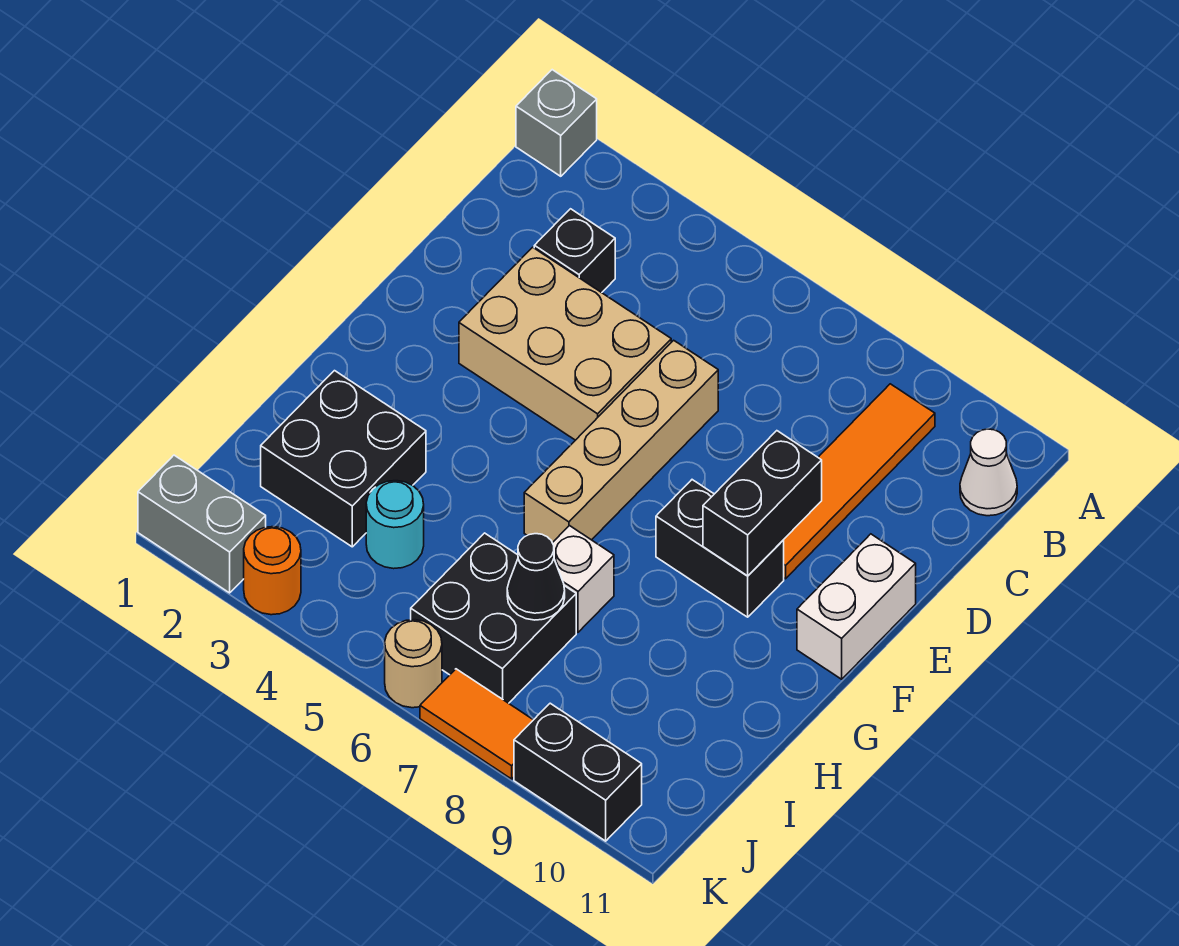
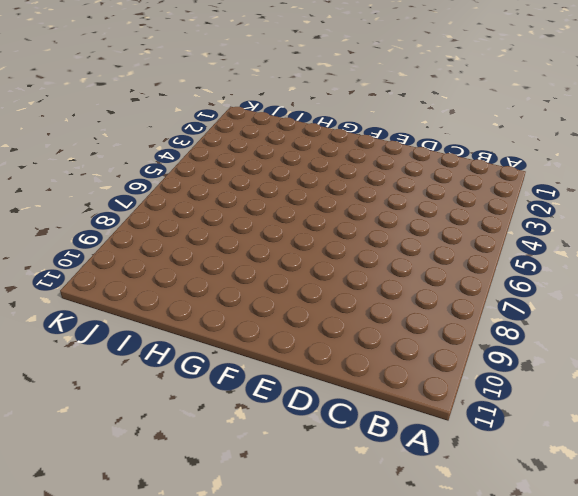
none -> grey 1x1 brick [516,70,597,176]
none -> orange 1x4 tile [784,384,935,579]
none -> white 1x1 cone [960,429,1017,516]

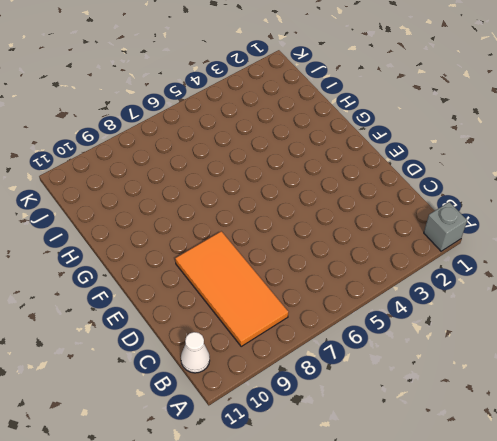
orange 2x4 tile [175,231,288,346] -> orange 1x4 tile [784,384,935,579]
none -> black 1x1 brick [534,209,615,293]
none -> tan 2x3 brick [459,247,671,440]
none -> tan 1x4 brick [524,340,718,543]

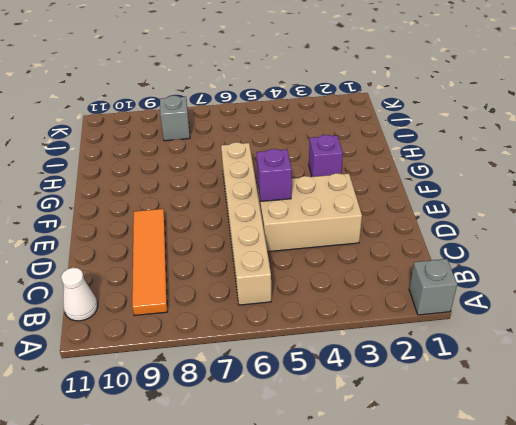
tan 1x6 brick [221,142,271,305] -> tan 1x4 brick [524,340,718,543]
purple 1x1 brick [256,149,292,201] -> none
purple 1x1 brick [309,135,343,177] -> none
grey 1x1 brick [160,96,190,141] -> none
none -> black 1x1 brick [534,209,615,293]
none -> white 1x2 brick [797,534,916,679]
none -> black 1x2 brick [656,480,784,617]

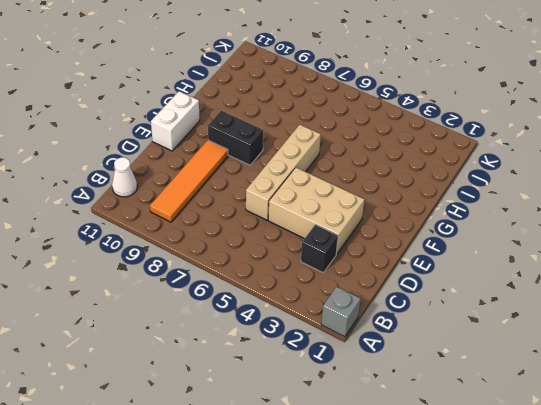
none -> black 2x2 brick [261,371,426,547]
none -> white 1x1 brick [553,526,614,632]
none -> cyan 1x1 round brick [366,481,424,569]

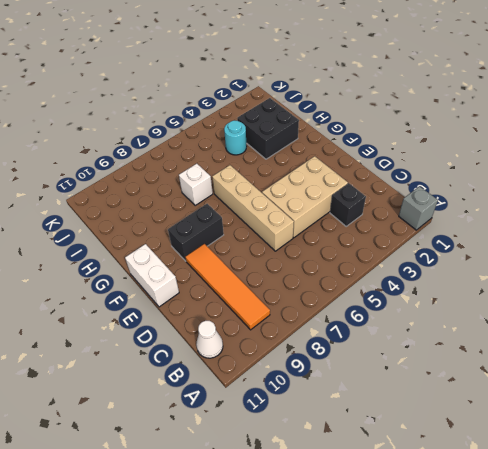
none -> black 2x2 brick [411,533,576,703]
none -> grey 1x2 brick [138,455,266,593]
none -> orange 1x1 round brick [244,527,301,615]

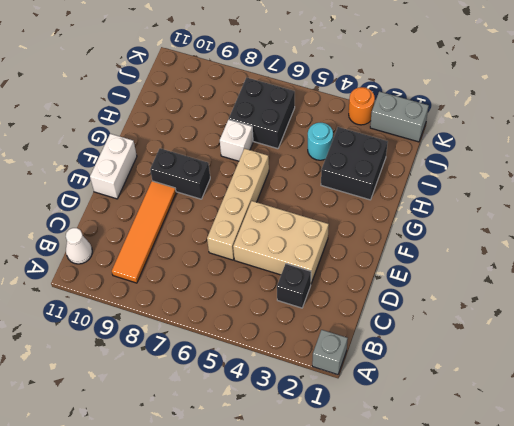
none -> tan 1x1 round brick [385,620,442,708]
none -> orange 1x2 tile [420,669,533,779]
none -> black 1x2 brick [514,703,642,841]

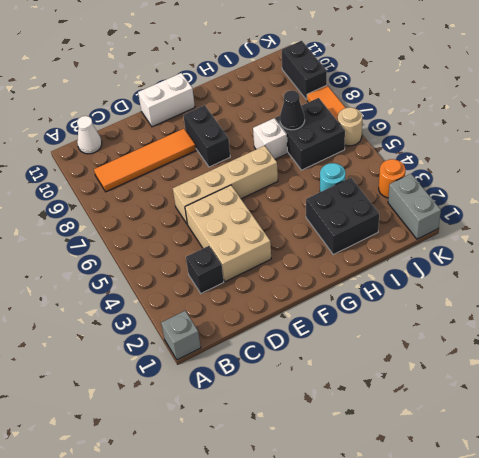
none -> black 1x2 brick [703,431,822,576]

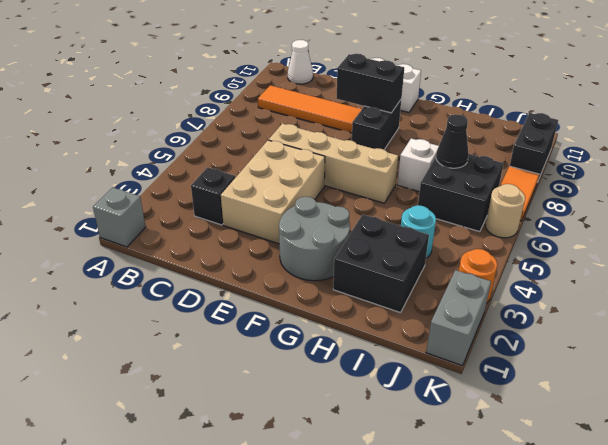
grey 2x2 round brick [279,197,350,281] -> none

